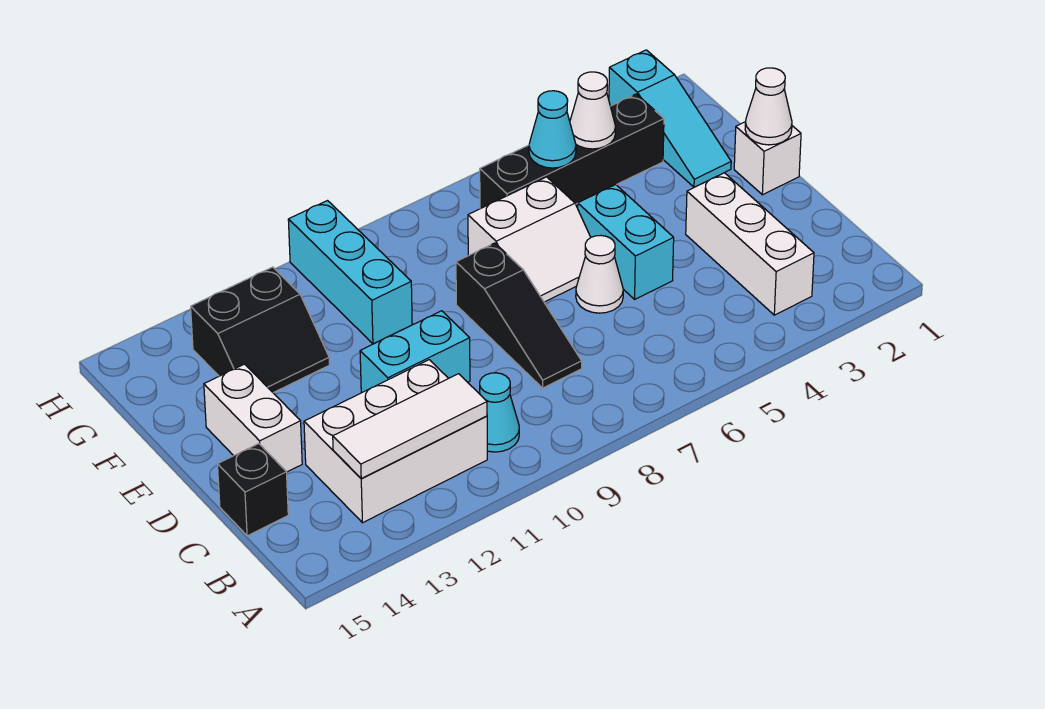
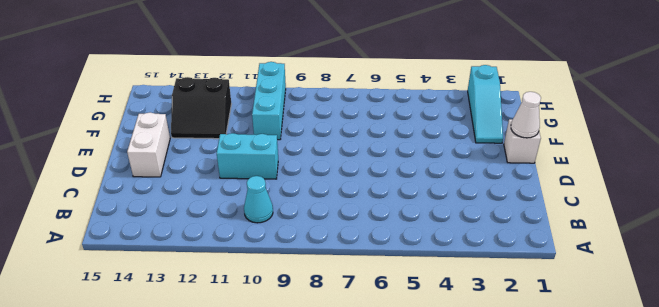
none -> white 1x3 brick [686,173,814,315]
none -> white 2x3 brick [304,360,487,523]
none -> black 1x3 slope [456,243,582,388]

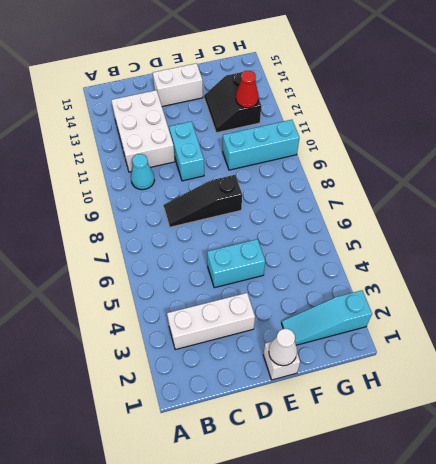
red 1x1 cone [236,71,259,108] -> none
none -> black 1x1 brick [218,444,288,536]
none -> white 1x1 cone [576,236,623,313]
none -> white 2x2 slope [468,177,591,302]

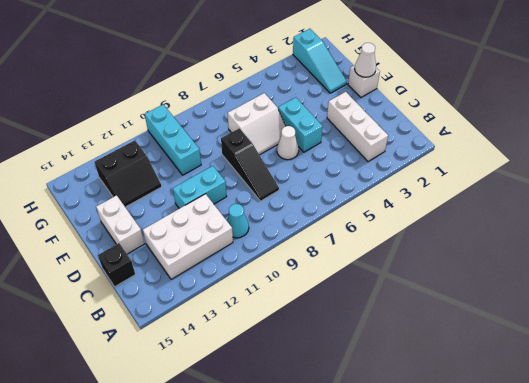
none -> black 1x4 brick [480,94,664,209]
none -> white 1x3 tile [333,374,487,478]
none -> white 1x1 cone [570,72,616,149]

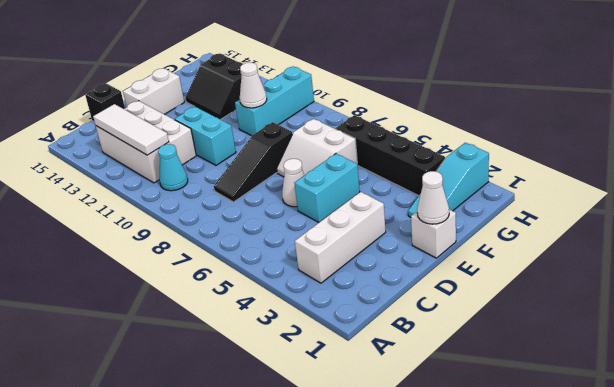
white 1x1 cone [240,62,267,108] -> white 1x1 cone moved to [570,72,616,149]
none -> cyan 1x1 cone [529,91,576,168]

